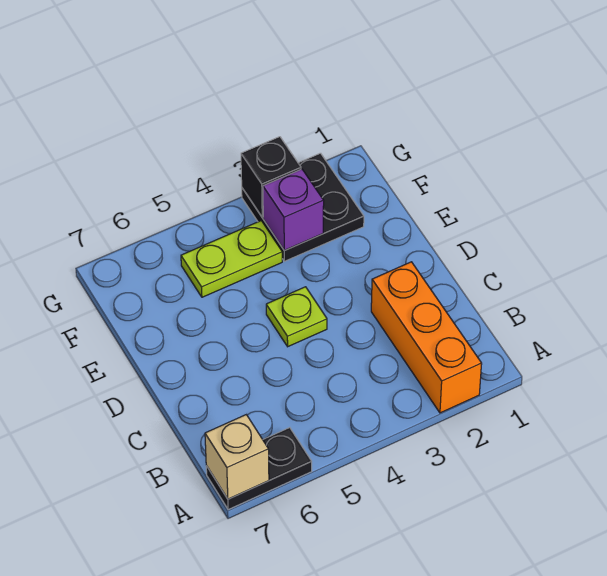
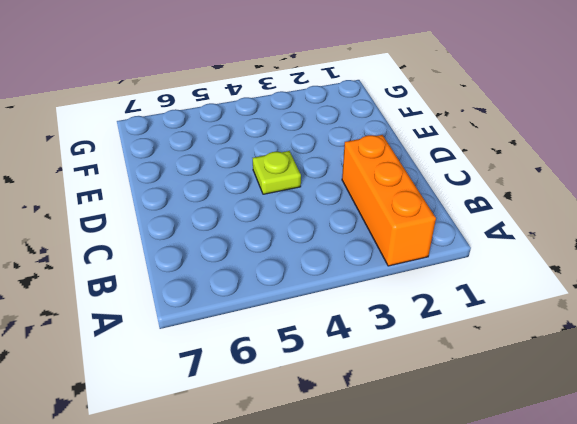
none -> black 1x2 plate [206,428,312,510]
none -> black 2x2 plate [242,153,364,261]

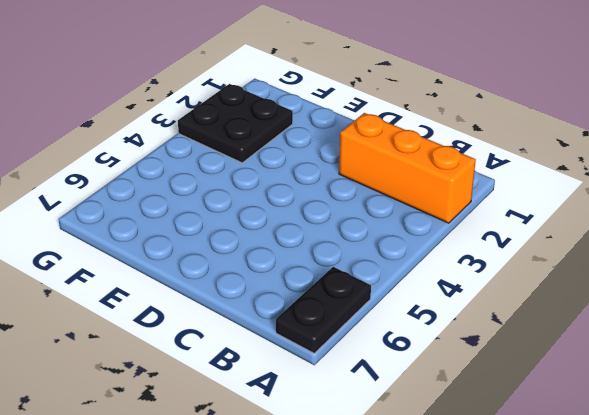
none -> lime 1x1 plate [266,287,327,347]
none -> lime 1x2 plate [181,221,282,297]

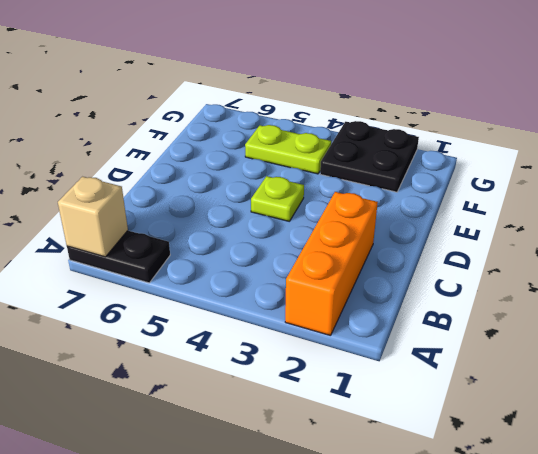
none -> purple 1x1 brick [263,169,324,250]
none -> black 1x1 brick [241,137,301,217]

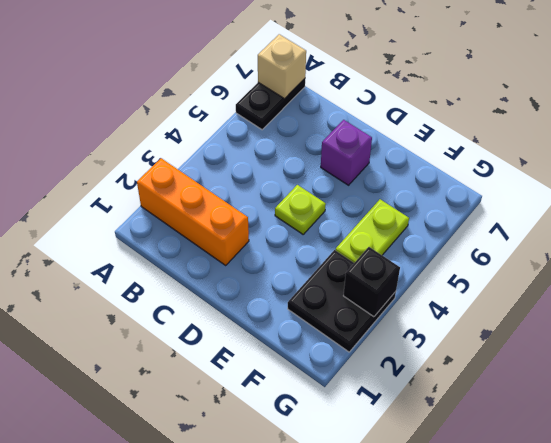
purple 1x1 brick [321,120,372,185] -> purple 1x1 brick moved to [263,169,324,250]

